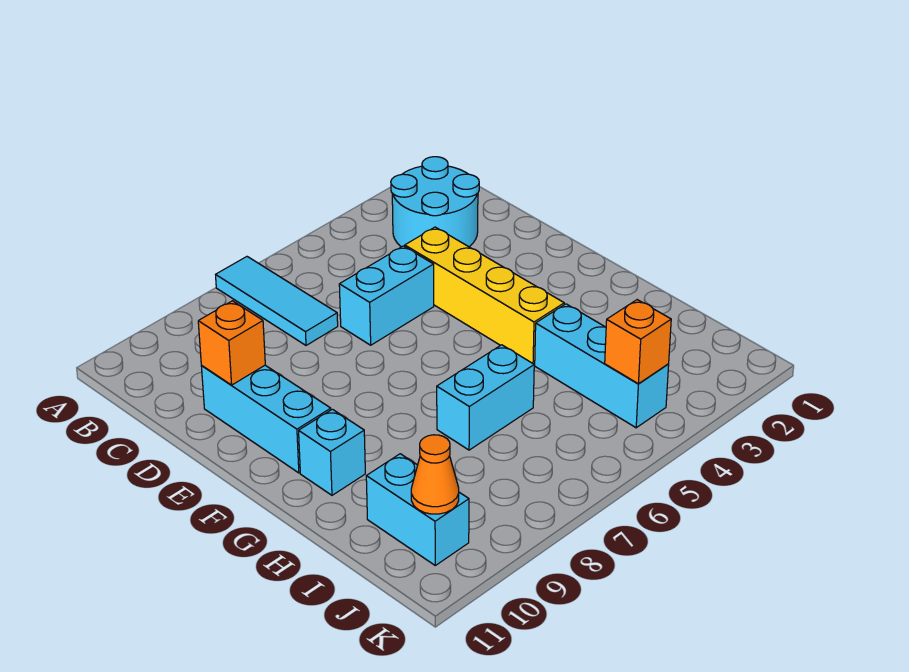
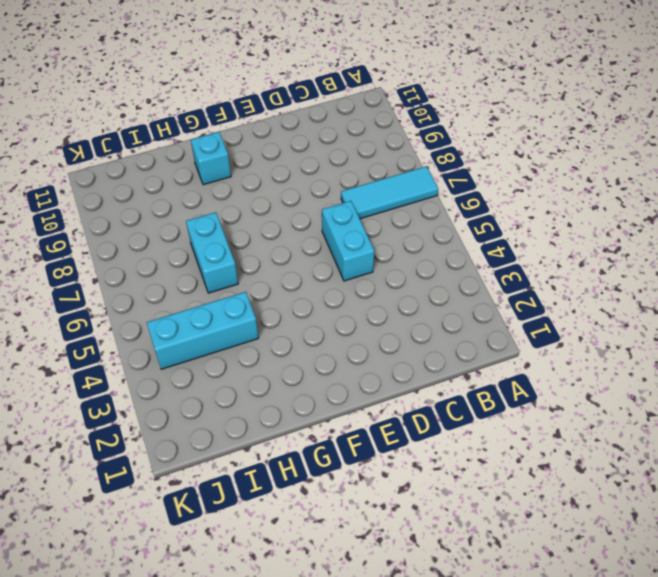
none -> cyan 2x2 round brick [391,157,479,247]
none -> yellow 1x4 brick [405,227,564,364]
none -> cyan 1x3 brick [201,365,331,473]

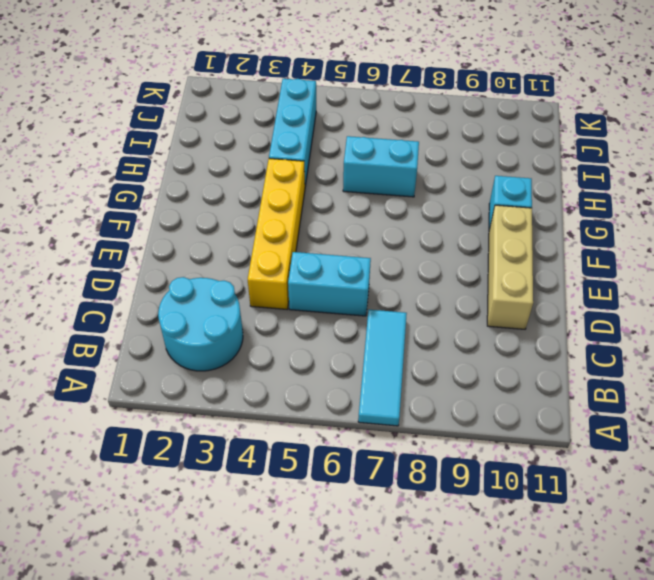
tan 1x3 brick [487,205,533,329] -> cyan 1x3 brick [201,365,331,473]
none -> cyan 1x2 brick [366,454,469,565]
none -> orange 1x1 brick [198,301,265,385]
none -> orange 1x1 brick [605,300,671,384]

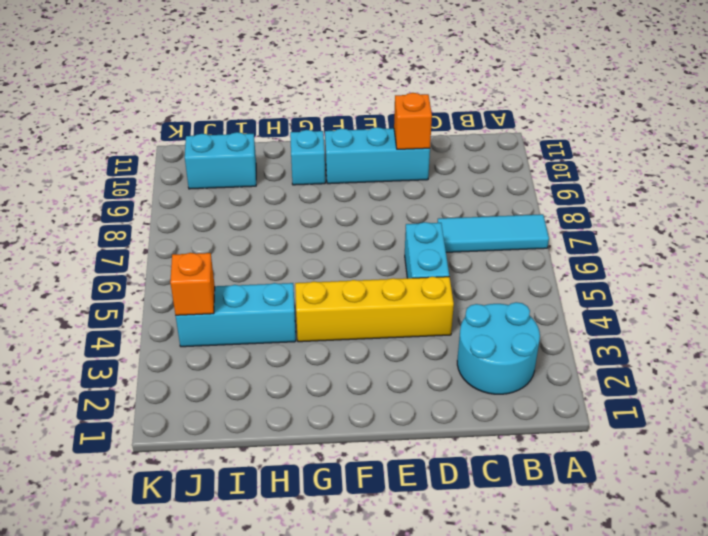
none -> cyan 1x2 brick [437,345,534,450]
none -> orange 1x1 cone [411,435,459,514]

